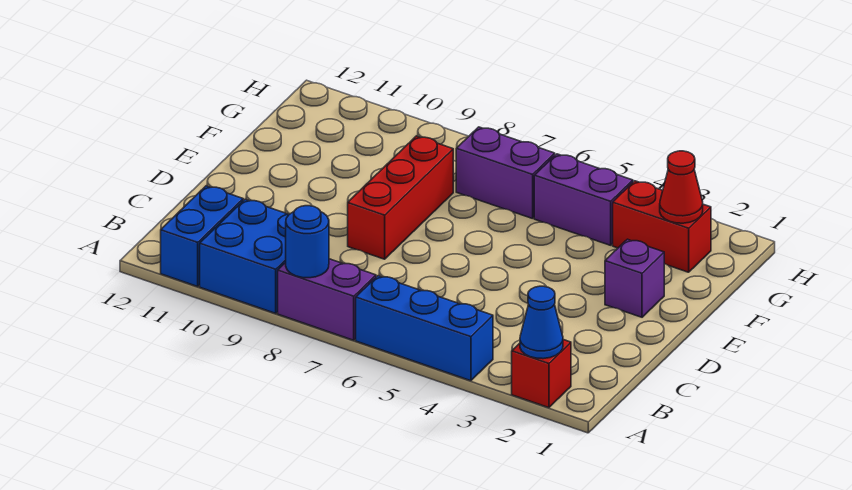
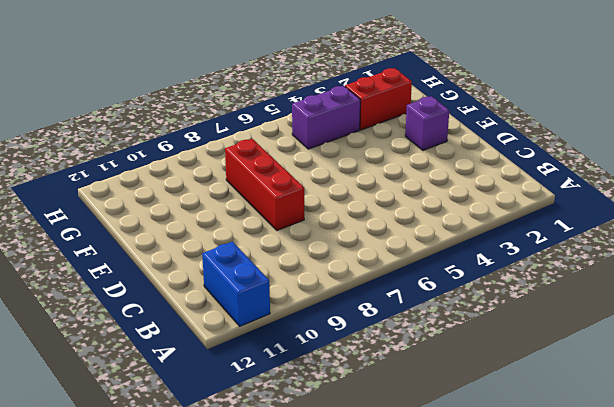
none -> red 1x1 brick [512,340,571,408]
none -> blue 1x3 brick [356,276,493,381]
none -> purple 1x2 brick [278,259,376,340]

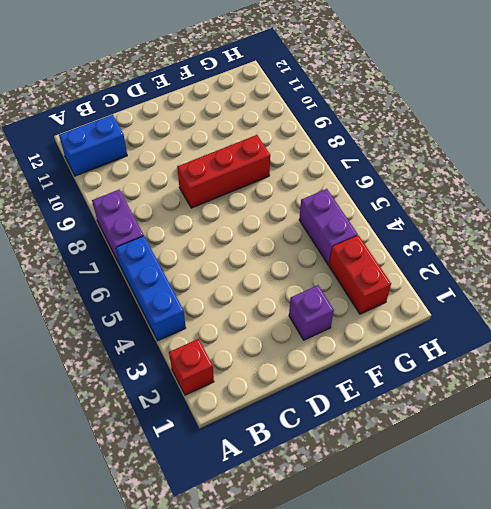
none -> blue 2x2 brick [200,199,289,313]
none -> purple 1x2 brick [456,127,555,219]
none -> blue 1x1 cone [520,286,563,359]

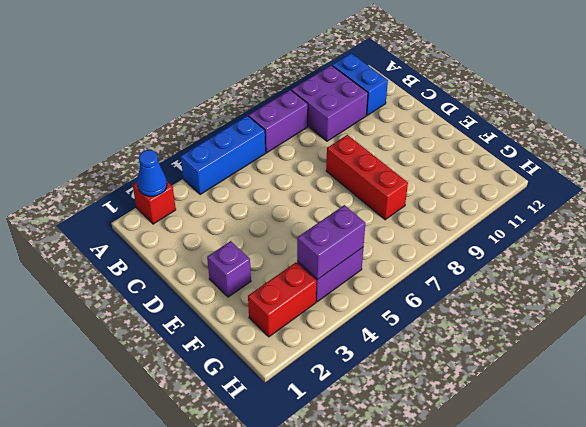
purple 2x2 brick [291,65,368,141] -> blue 2x2 brick [200,199,289,313]
purple 1x2 brick [297,205,365,279] -> purple 1x2 brick moved to [456,127,555,219]
none -> blue 1x1 round brick [286,206,329,278]
none -> red 1x1 cone [660,151,703,223]

